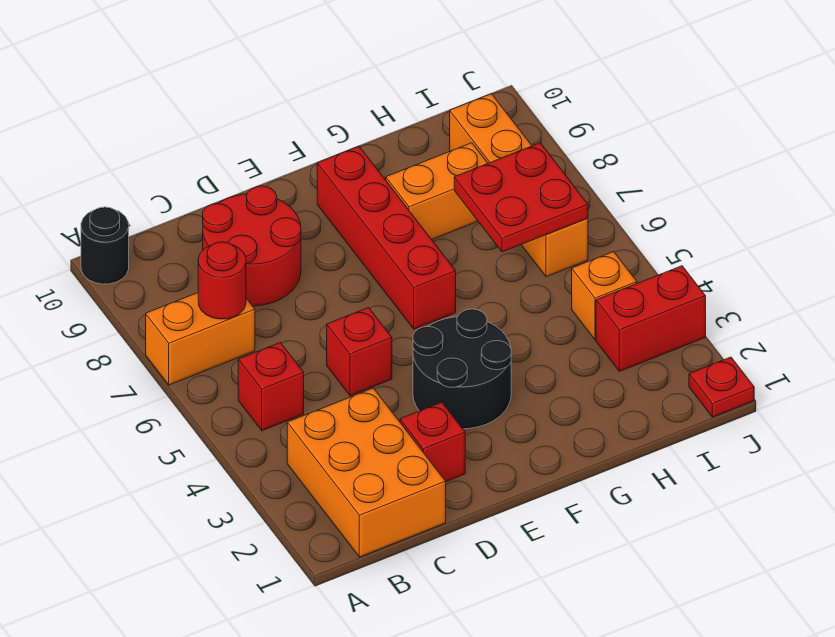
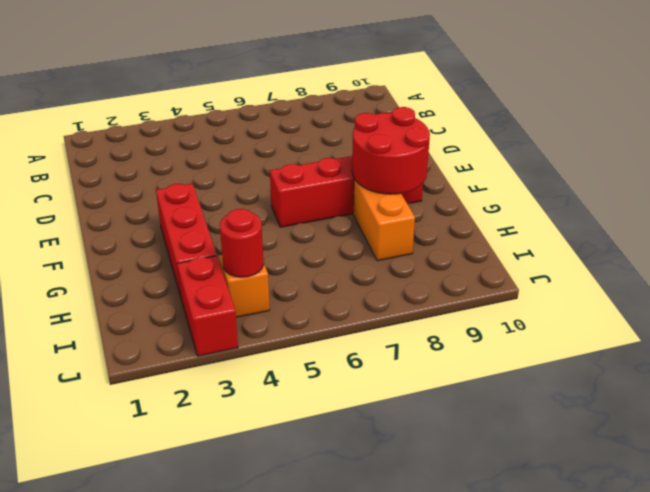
red 1x3 brick [156,183,217,297] -> black 2x2 round brick [413,309,511,429]
red 2x2 round brick [352,107,430,194] -> red 2x2 round brick moved to [203,186,301,306]
red 1x1 round brick [220,209,263,277] -> red 1x1 round brick moved to [198,242,246,319]
none -> orange 1x2 brick [146,293,255,385]
none -> black 1x1 round brick [81,207,129,284]
none -> orange 2x3 brick [287,388,446,557]

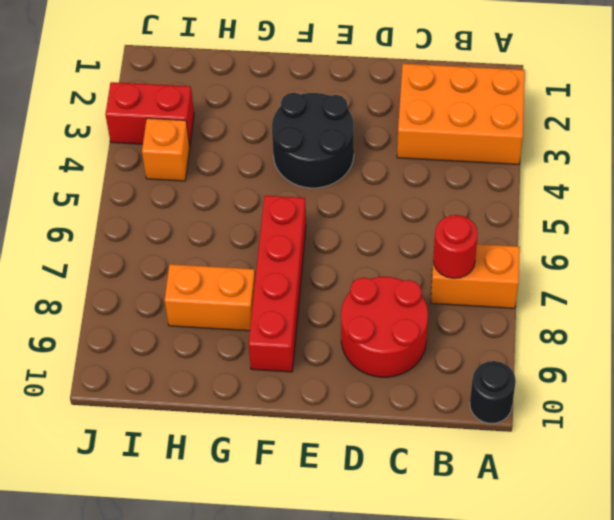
orange 2x3 brick [397,64,525,164] -> orange 2x3 brick turned to [287,388,446,557]
none -> red 1x1 brick [238,342,304,431]
none -> red 1x1 brick [400,402,465,481]
none -> red 1x1 brick [327,308,392,396]

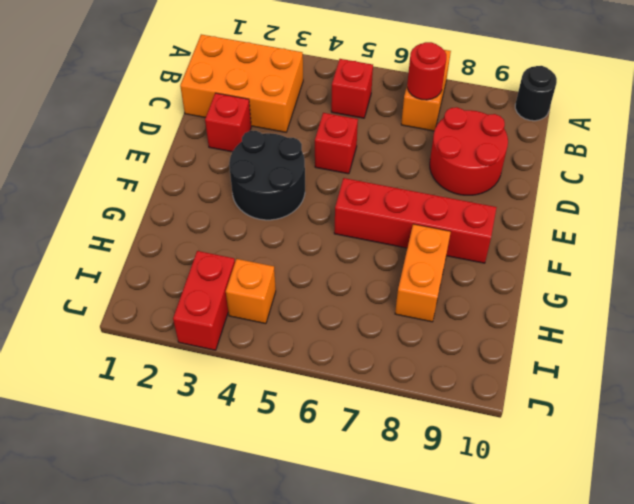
none -> orange 1x4 brick [450,94,588,277]
none -> red 1x1 plate [689,357,754,417]
none -> red 2x2 plate [454,143,588,252]

